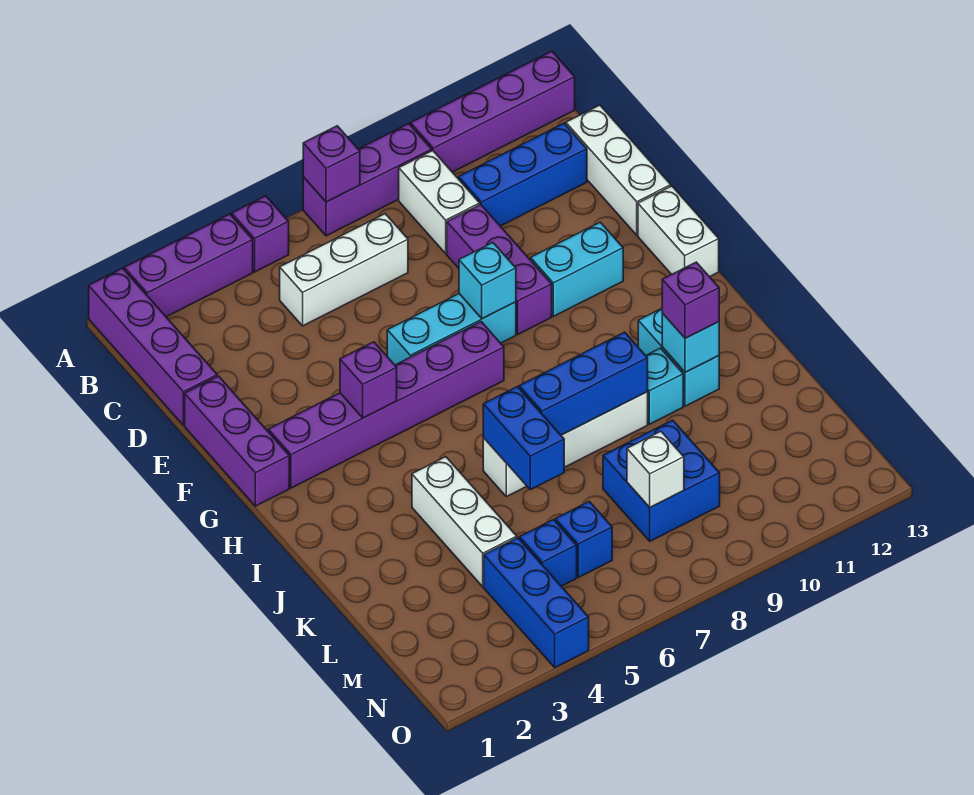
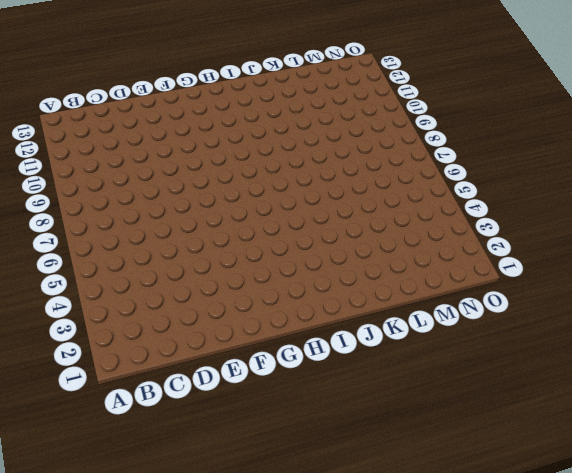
none -> purple 1x4 brick [89,268,217,425]
none -> purple 1x3 brick [124,214,253,317]
none -> purple 1x1 brick [232,196,289,272]
none -> purple 1x3 brick [303,124,432,236]

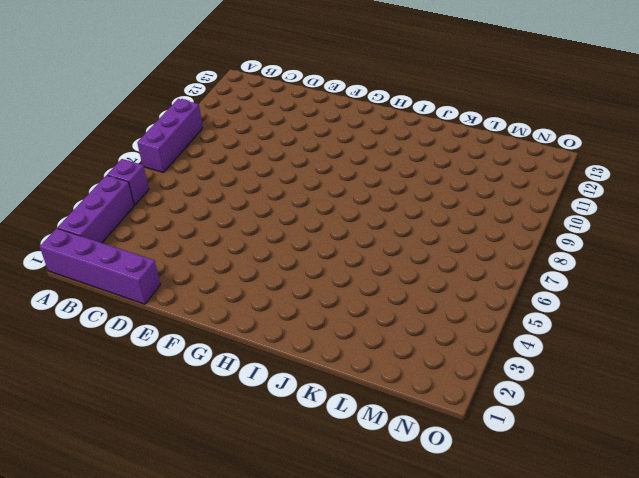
none -> purple 1x4 brick [411,51,575,172]
none -> white 1x2 brick [399,151,480,253]
none -> white 1x3 brick [280,214,408,326]
none -> blue 1x3 brick [459,123,587,226]

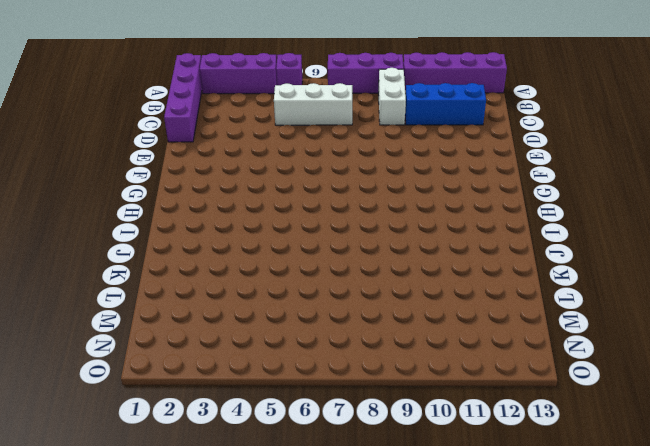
none -> white 1x3 brick [566,105,671,235]
none -> purple 1x3 brick [447,204,552,334]
none -> purple 1x3 brick [185,376,289,506]
none -> cyan 1x3 brick [387,294,516,365]

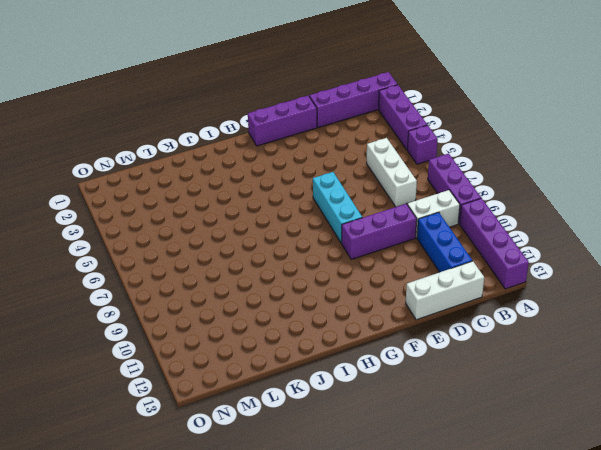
none -> cyan 1x2 brick [531,222,623,316]
none -> white 1x2 brick [638,186,719,277]
none -> purple 1x6 brick [268,322,504,488]
none -> cyan 1x2 brick [638,308,719,406]

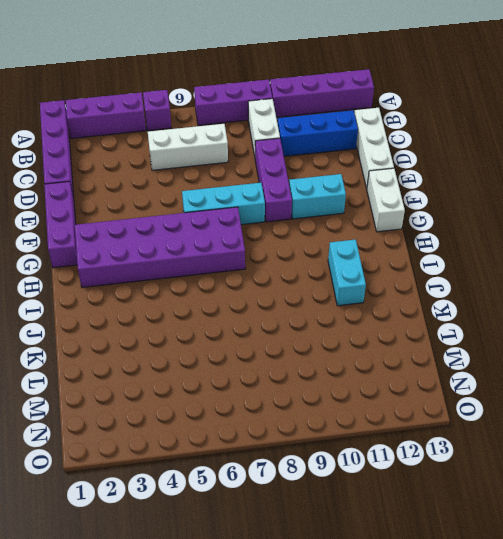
purple 2x6 brick [75,207,245,287] -> purple 1x6 brick [268,322,504,488]
none -> white 1x3 brick [412,457,517,587]
none -> white 1x4 brick [483,392,648,497]
none -> cyan 1x1 brick [646,348,683,424]
none -> blue 2x2 brick [603,420,720,541]

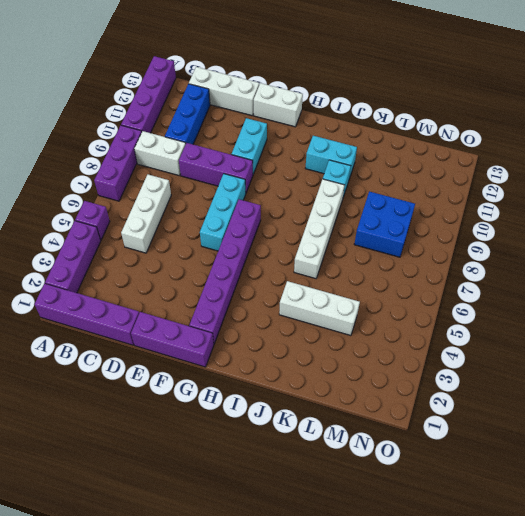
none -> blue 1x3 brick [484,538,589,667]
none -> blue 1x1 brick [520,520,577,586]
none -> blue 1x1 brick [555,501,612,577]
none -> purple 1x1 brick [303,126,360,202]

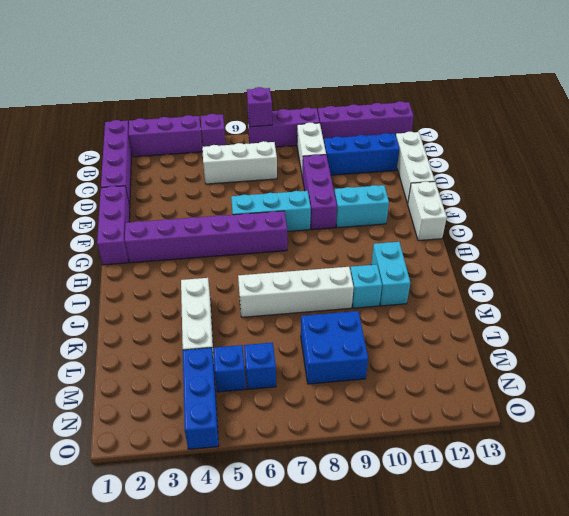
none -> cyan 1x1 brick [459,243,516,319]
none -> purple 1x1 brick [340,342,397,418]
none -> blue 1x2 brick [483,387,564,490]
none -> blue 1x3 brick [519,332,648,435]

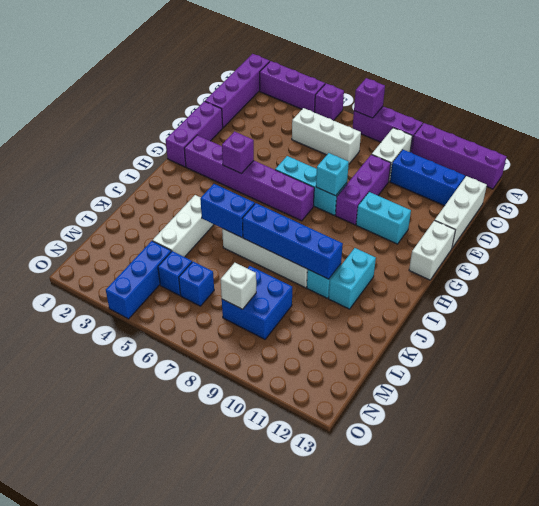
blue 1x2 brick [200,184,255,238] -> blue 1x2 brick turned to [483,387,564,490]
blue 1x4 brick [242,203,343,279] -> blue 1x3 brick [519,332,648,435]
none -> cyan 1x1 brick [662,313,719,372]
none -> purple 1x1 brick [662,262,719,338]

